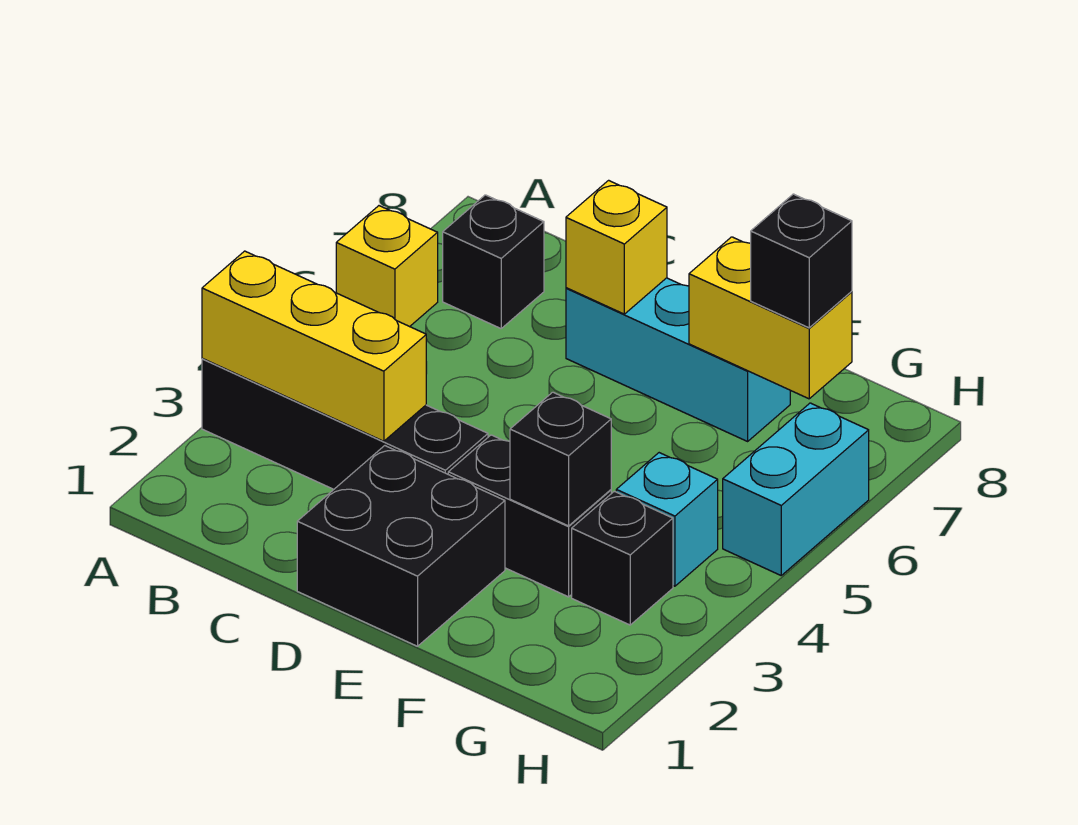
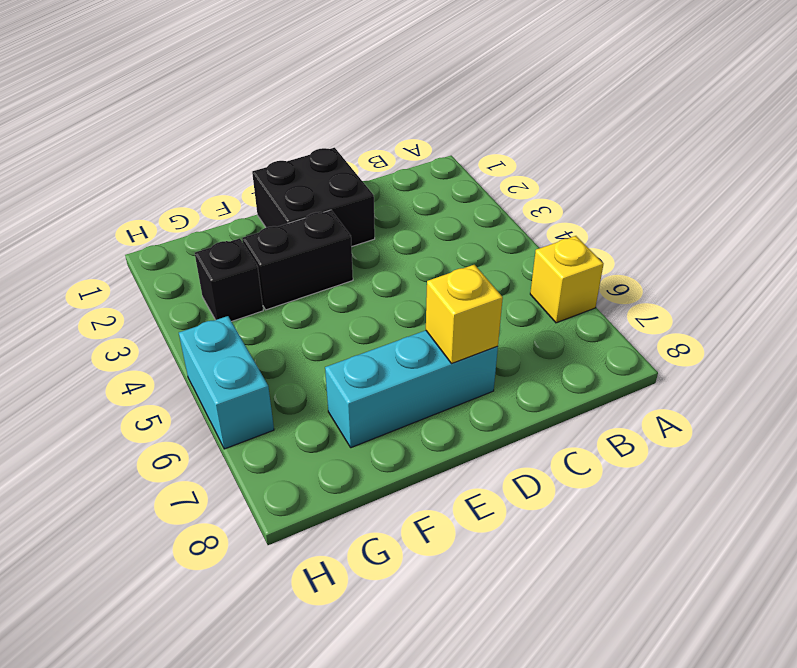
none -> black 1x4 brick [202,358,488,490]
none -> black 1x1 brick [443,195,544,328]
none -> cyan 1x1 brick [616,453,718,586]

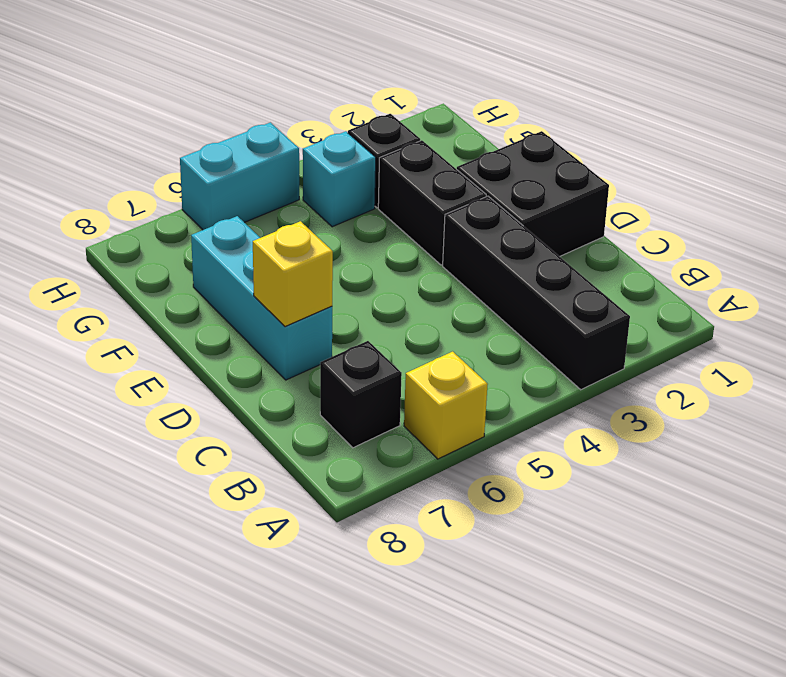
none -> yellow 1x3 brick [202,251,426,441]
none -> black 1x1 brick [510,392,611,526]
none -> yellow 1x2 brick [689,237,852,399]

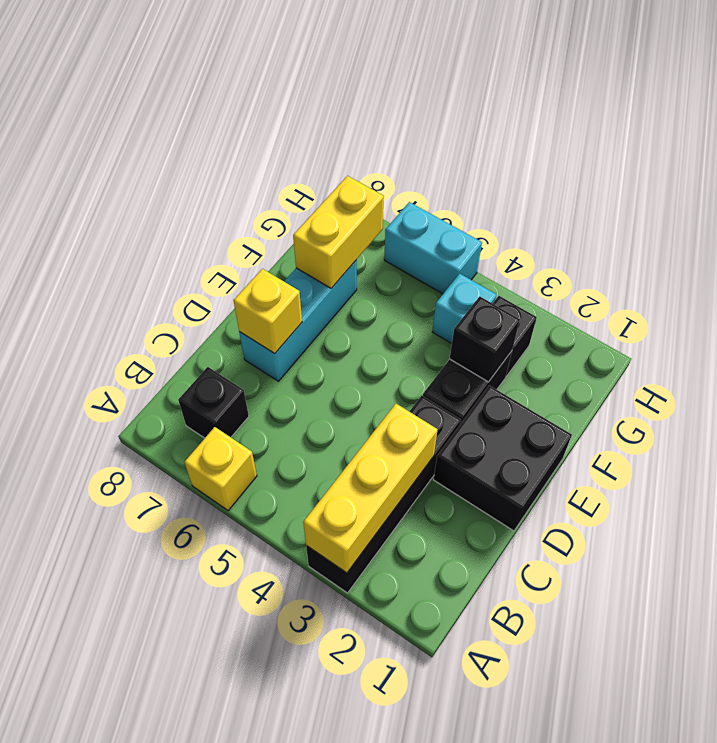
none -> black 1x1 brick [751,194,852,328]

